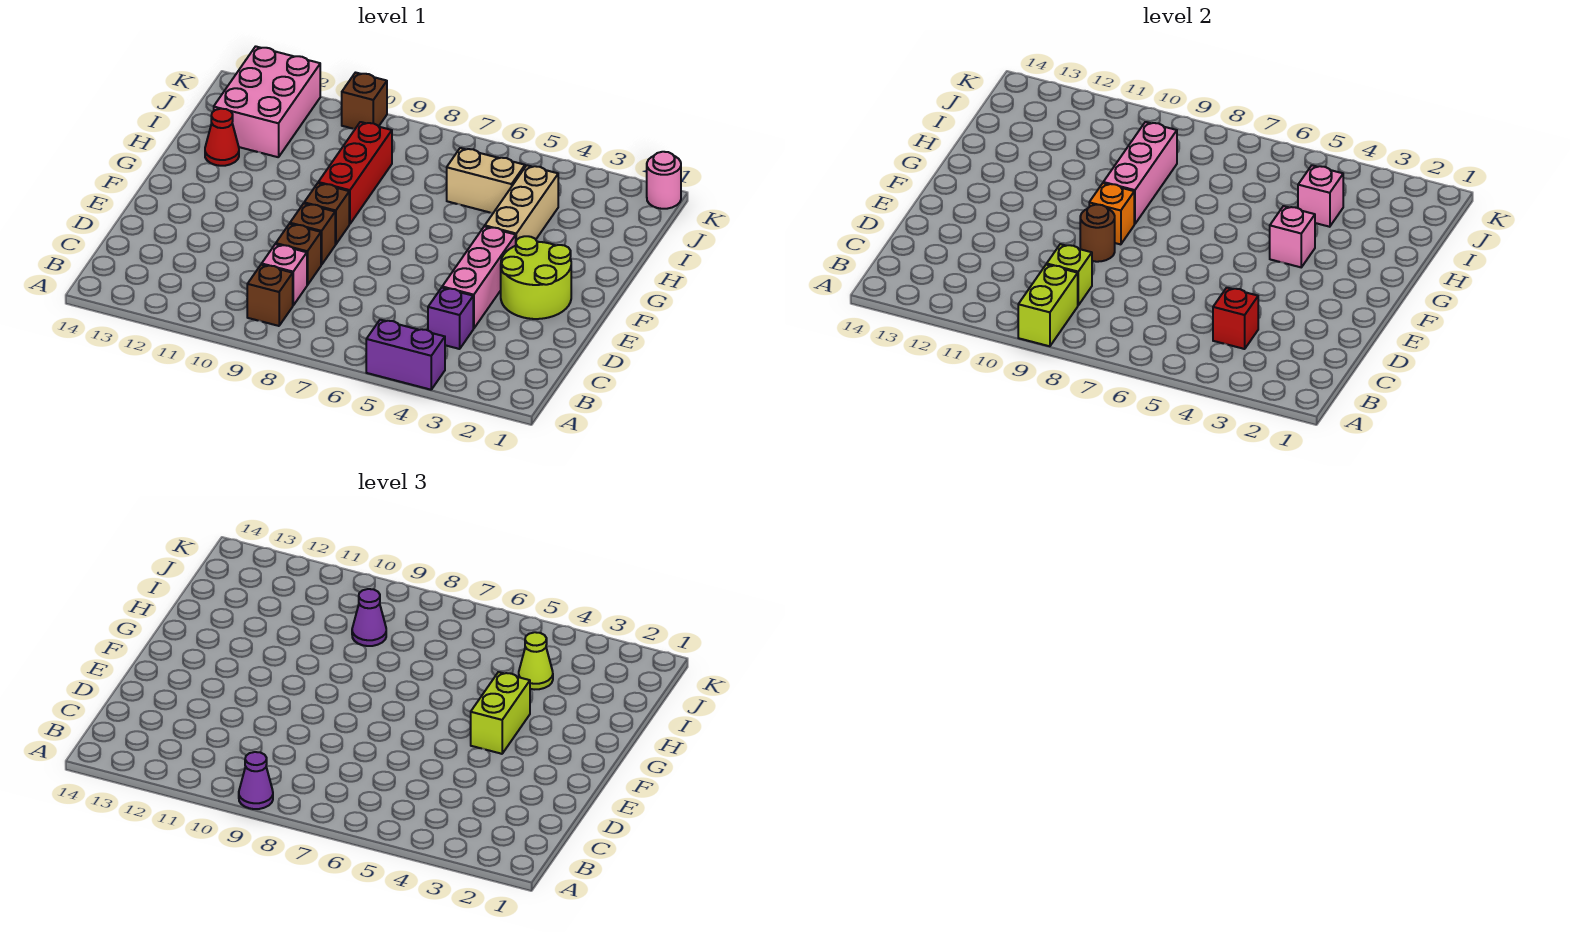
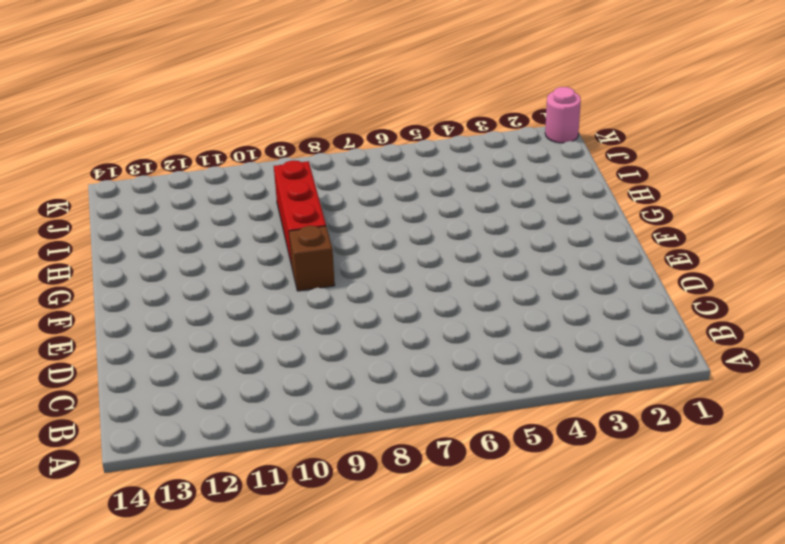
none -> purple 1x2 brick [366,320,445,390]
none -> brown 1x1 brick [247,264,293,326]
none -> purple 1x1 brick [428,288,473,349]

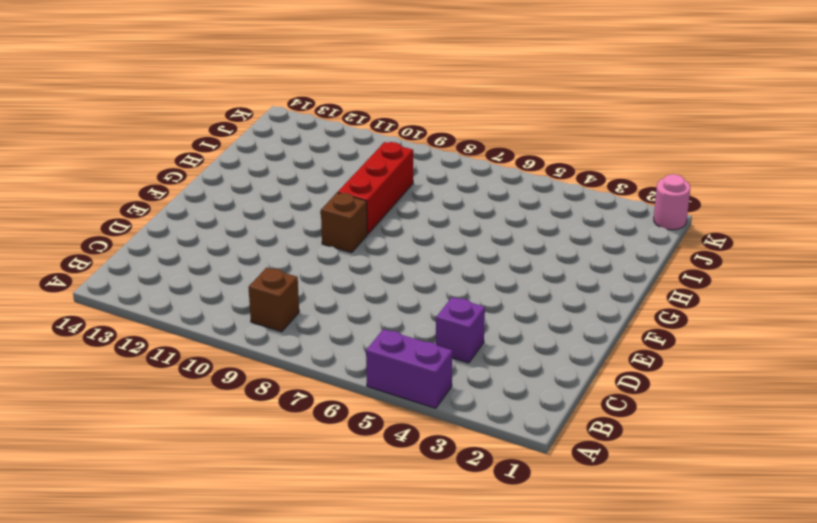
none -> pink 1x1 brick [262,244,307,305]
none -> pink 1x3 brick [442,226,516,329]
none -> brown 1x1 brick [276,224,321,285]

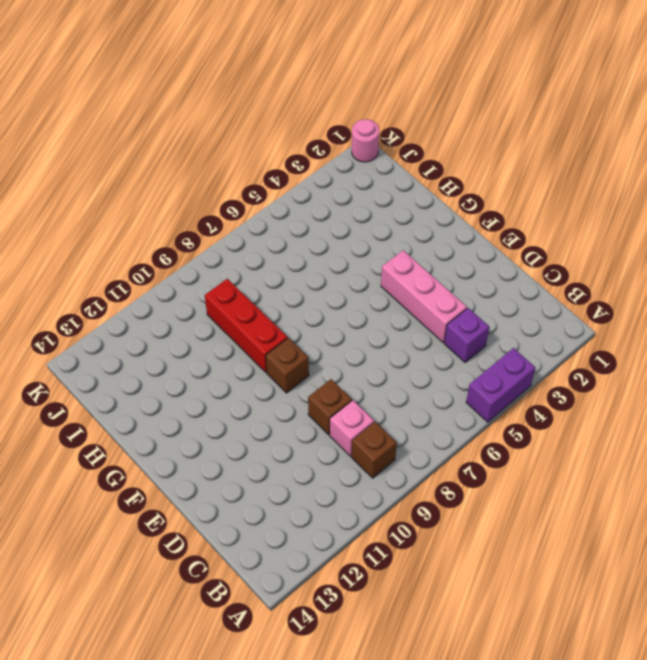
none -> lime 2x2 round brick [501,236,571,319]
none -> brown 1x1 brick [290,203,335,265]
none -> tan 1x3 brick [485,165,558,240]

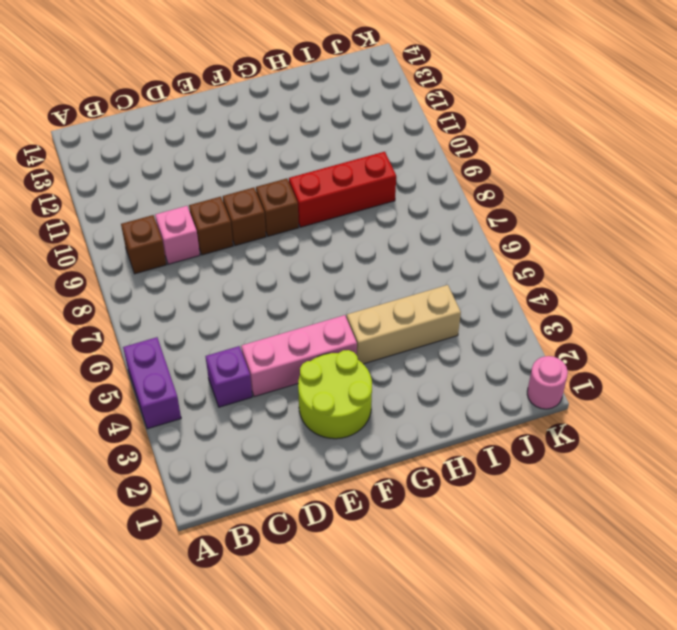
none -> red 1x1 cone [205,109,239,166]
none -> tan 1x2 brick [447,148,525,213]
none -> pink 2x3 brick [214,46,320,157]

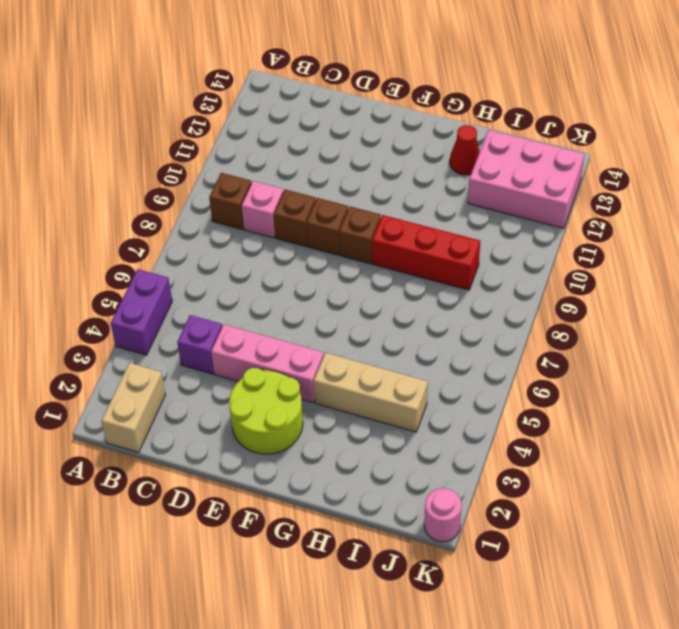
tan 1x2 brick [101,363,165,452] -> tan 1x2 brick moved to [447,148,525,213]
none -> brown 1x1 brick [342,73,387,129]
none -> lime 1x2 brick [1018,264,1078,346]
none -> red 1x1 brick [1213,288,1258,349]

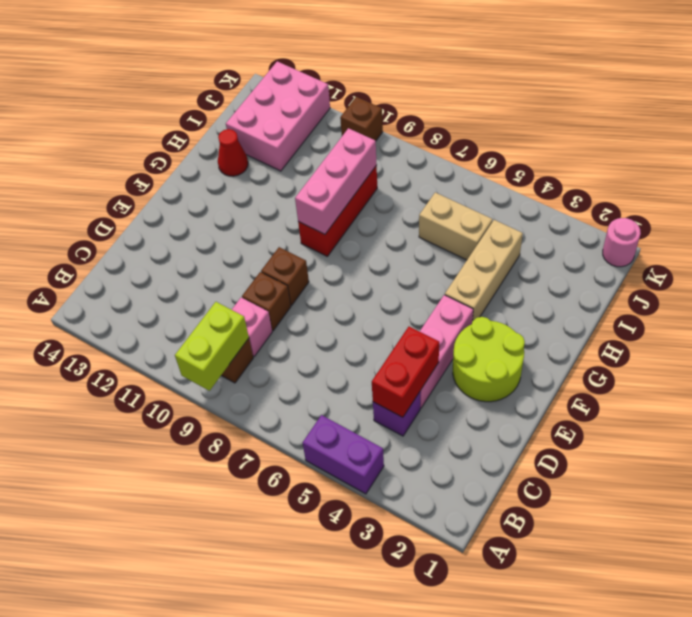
red 1x2 brick [372,327,439,417] -> red 1x1 brick [1213,288,1258,349]
none -> brown 1x1 brick [304,183,349,244]
none -> lime 1x1 brick [1047,244,1092,305]
none -> brown 1x1 round brick [1080,204,1115,262]

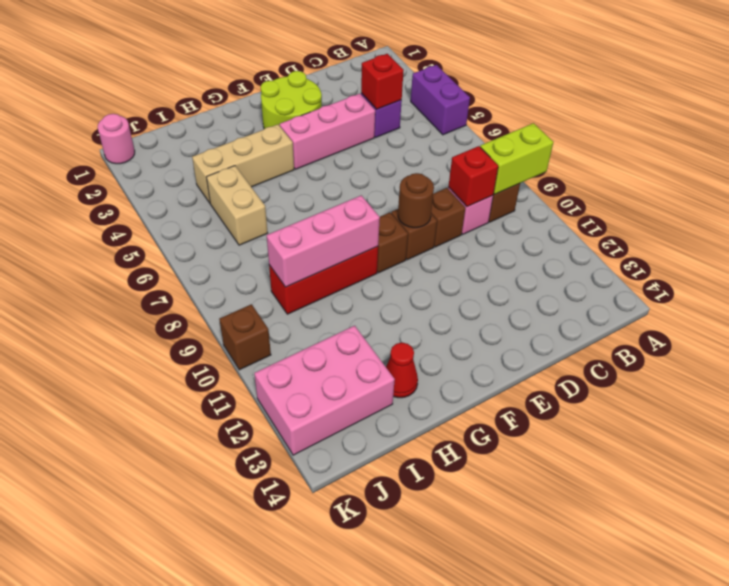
red 1x1 brick [448,146,498,207] -> lime 1x1 brick [1047,244,1092,305]
none -> orange 1x1 brick [1089,183,1134,244]
none -> pink 1x1 brick [1270,206,1315,267]
none -> pink 1x1 brick [1298,165,1343,227]

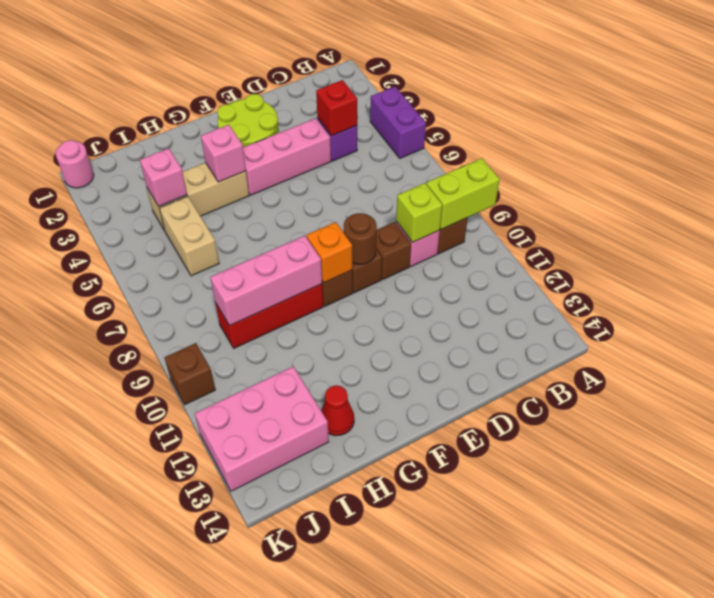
none -> purple 1x1 cone [239,752,273,809]
none -> lime 1x2 brick [471,672,530,754]
none -> lime 1x1 cone [519,632,553,690]

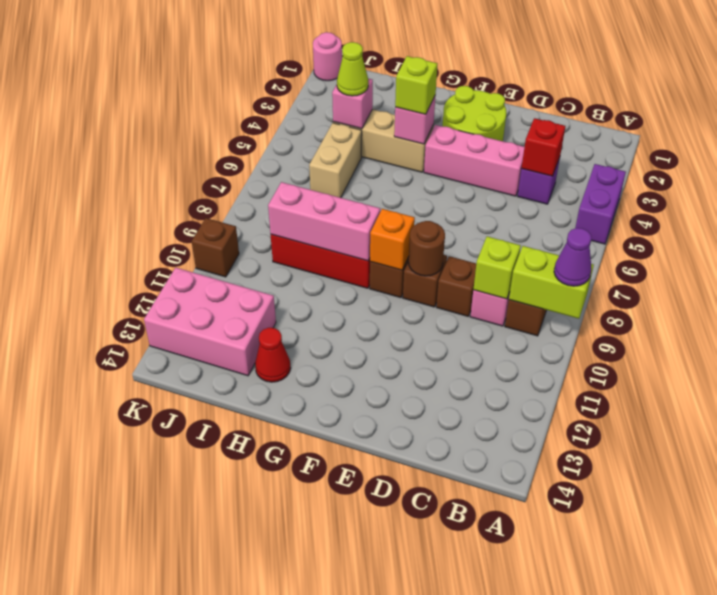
lime 1x1 brick [395,56,437,114] -> lime 1x2 brick [471,672,530,754]
none -> purple 1x1 cone [352,589,386,646]

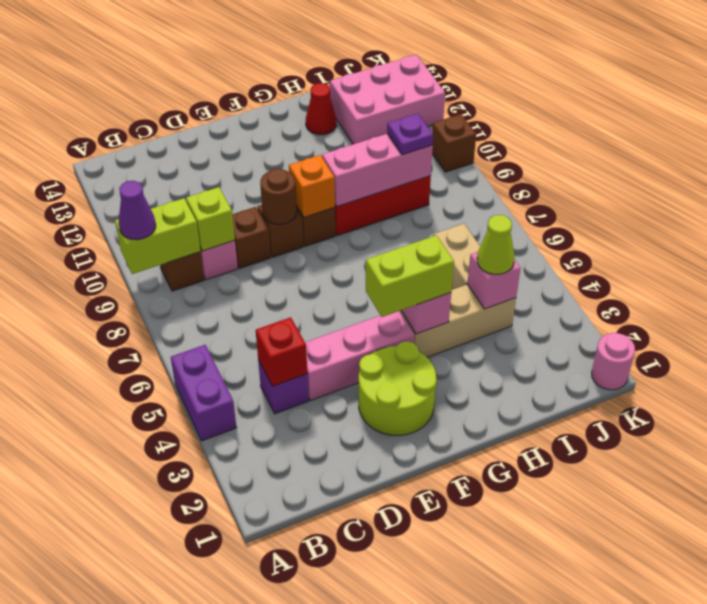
purple 1x1 plate [387,114,433,155] -> purple 1x1 cone [352,589,386,646]

